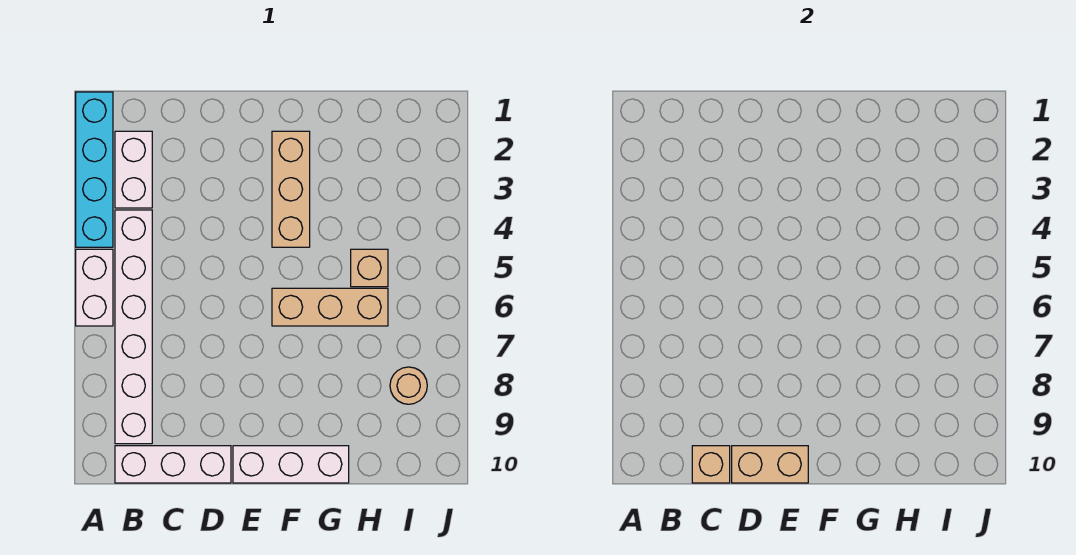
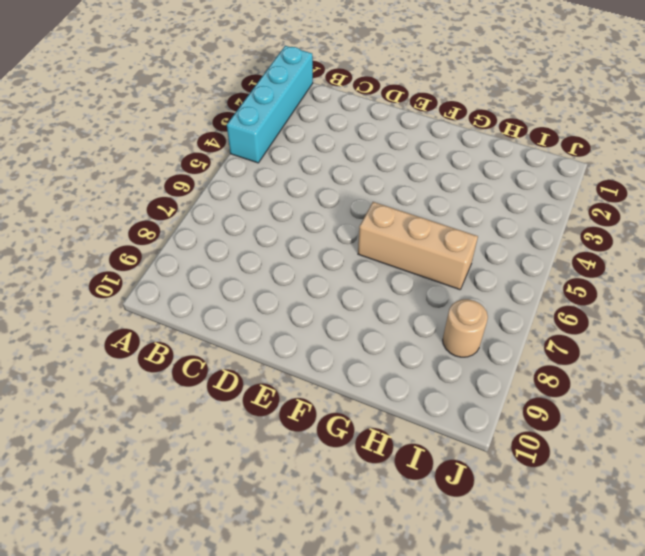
none -> white 1x2 brick [76,249,113,326]
none -> white 1x2 brick [115,131,152,208]
none -> white 1x6 brick [115,210,152,444]

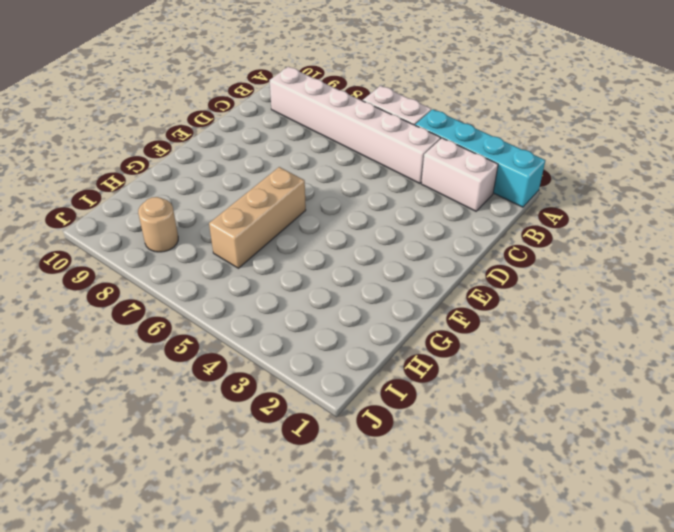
none -> white 1x3 brick [115,446,231,483]
none -> white 1x3 brick [233,446,349,483]
none -> tan 1x3 brick [272,131,310,247]

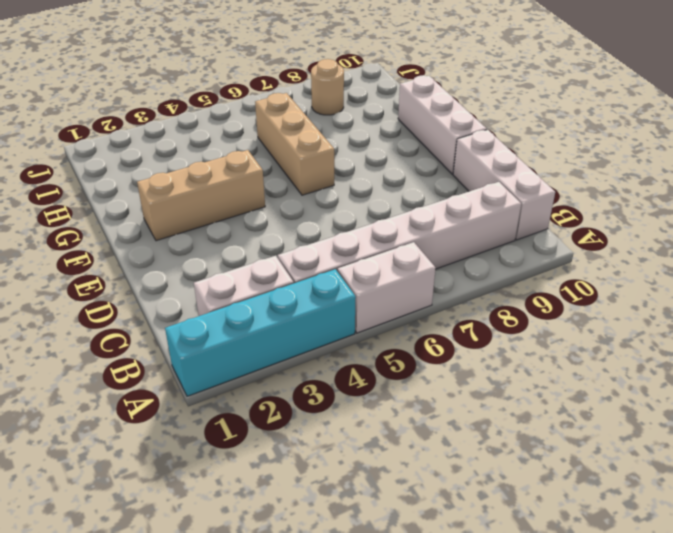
none -> tan 1x1 brick [351,249,388,287]
none -> tan 1x1 brick [692,446,730,483]
none -> tan 1x2 brick [732,446,808,483]

